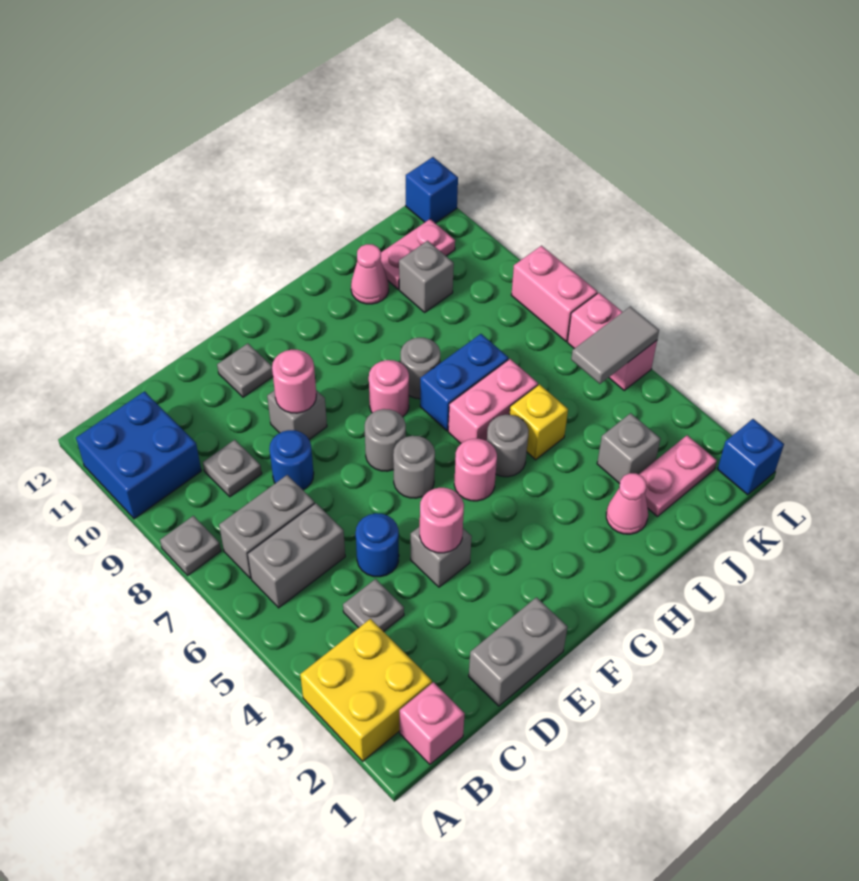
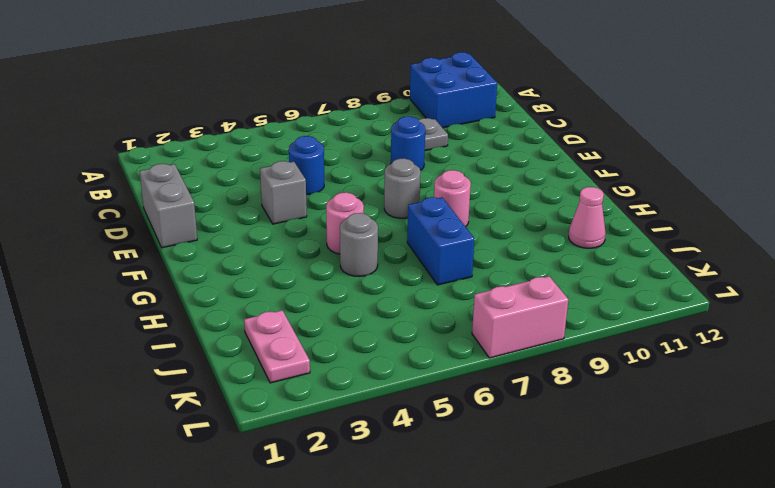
none -> yellow 2x2 brick [300,619,432,761]
none -> grey 1x1 plate [160,516,221,575]
none -> pink 1x1 brick [400,682,465,764]
none -> grey 1x2 brick [248,503,345,608]

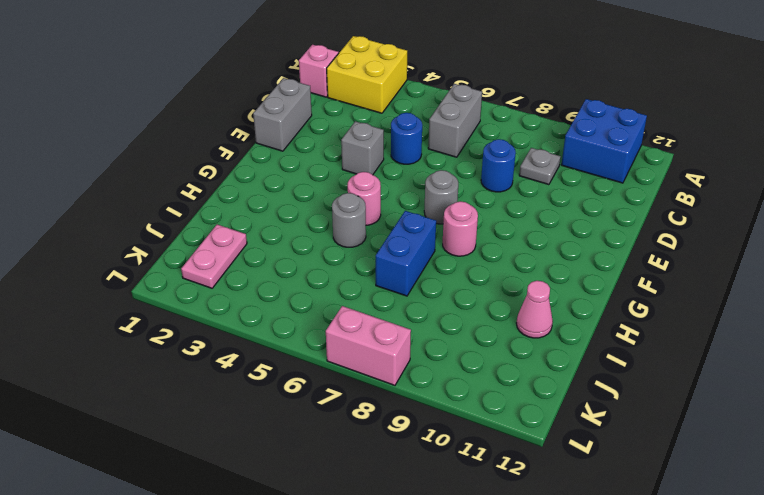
none -> grey 1x1 plate [160,516,221,575]
none -> grey 1x2 brick [219,475,315,578]
none -> grey 1x1 plate [343,579,404,632]
none -> grey 1x1 brick [267,390,327,439]

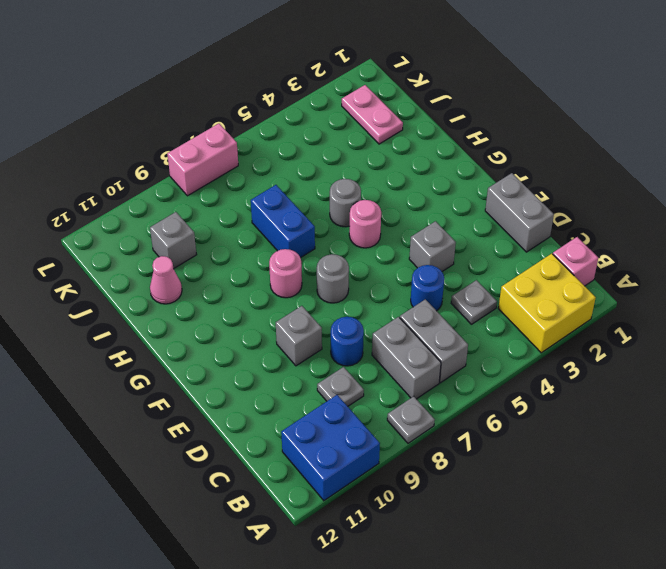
none -> grey 1x1 plate [217,343,273,397]
none -> grey 1x1 round brick [393,436,435,498]
none -> pink 1x2 brick [448,359,538,443]
none -> grey 1x1 round brick [401,338,440,399]

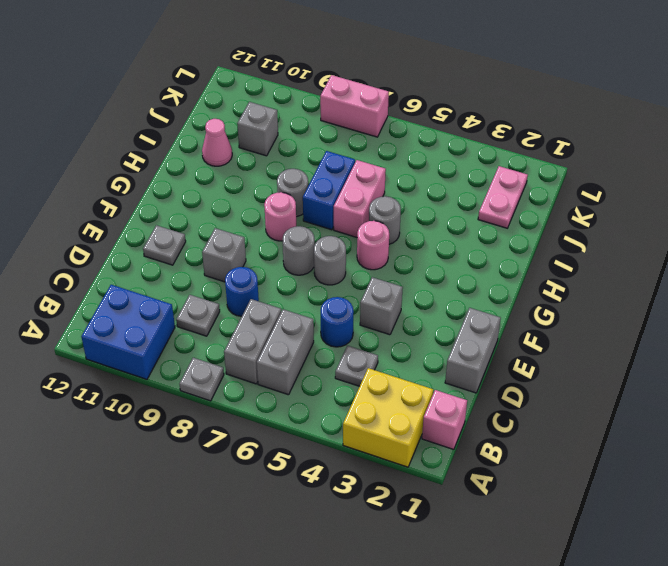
none -> pink 1x1 cone [606,473,648,534]
none -> yellow 1x1 brick [509,384,568,460]
none -> grey 1x1 brick [597,413,660,484]
none -> pink 1x2 plate [381,219,455,289]

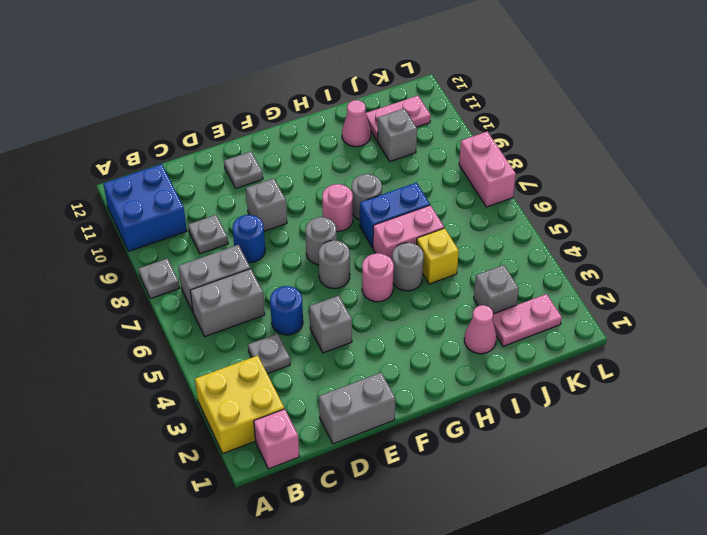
none -> blue 1x1 brick [718,419,784,495]
none -> pink 1x2 brick [567,293,657,390]
none -> blue 1x1 brick [406,157,458,223]
none -> pink 1x1 round brick [420,488,464,553]

